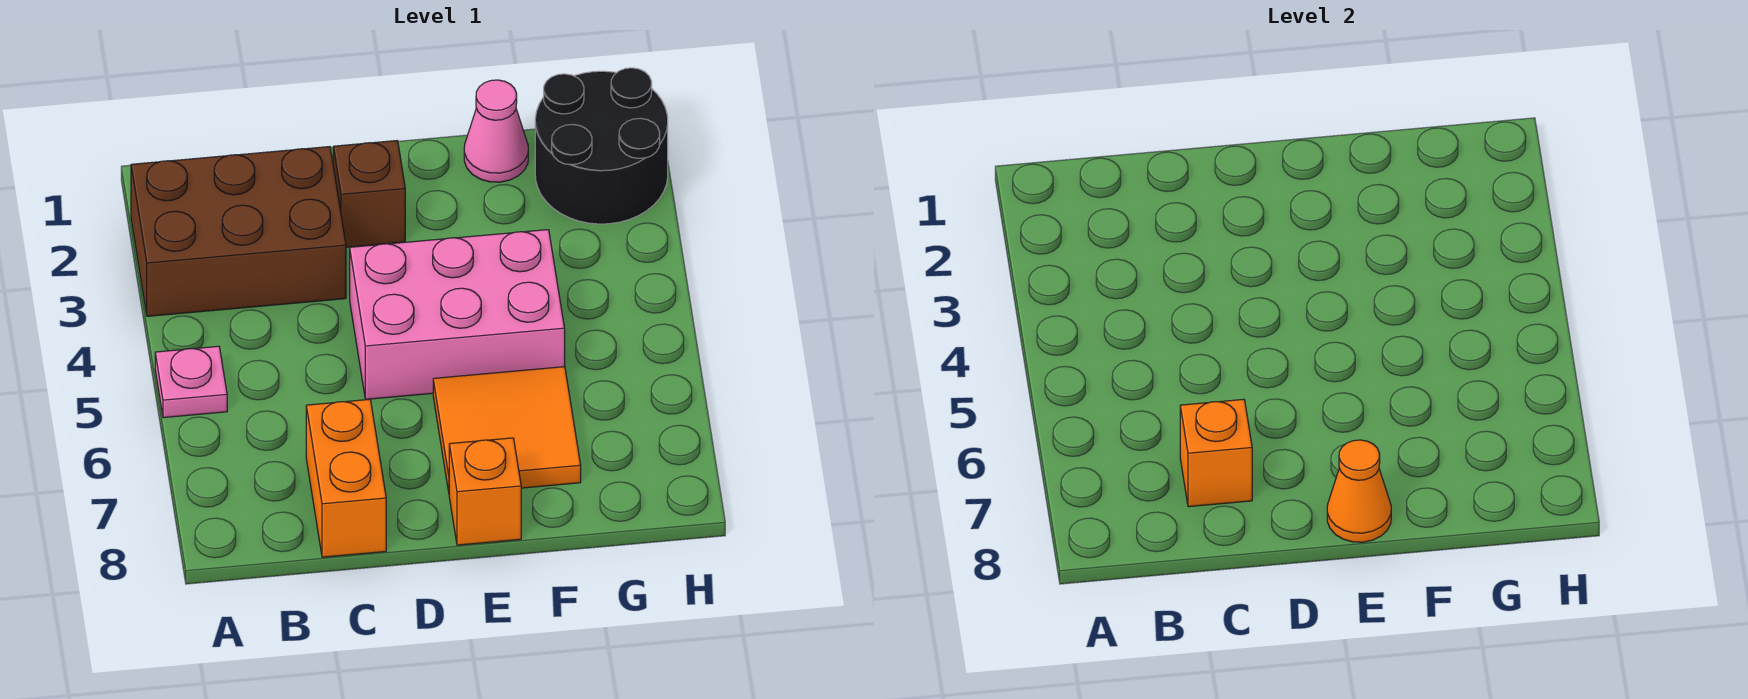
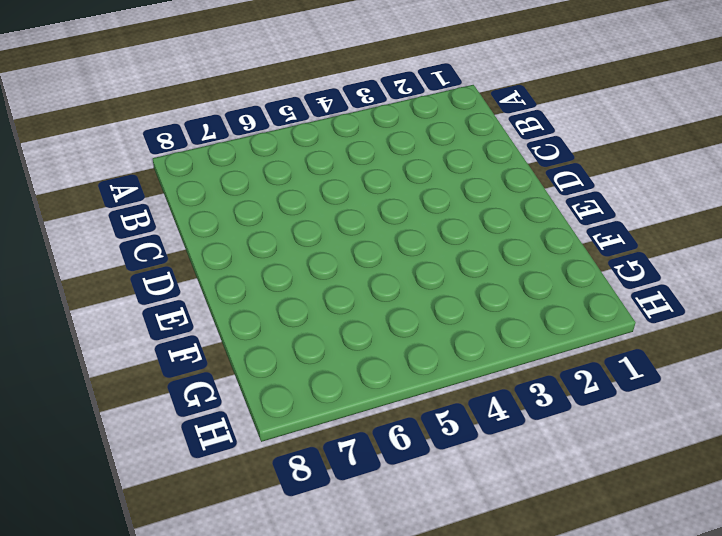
none -> brown 2x3 brick [131,147,346,316]
none -> pink 1x1 plate [155,346,227,418]

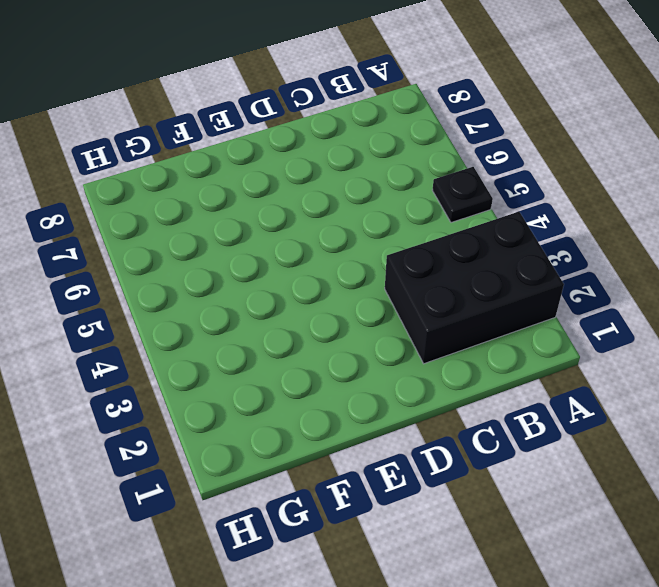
black 2x3 brick [385,212,564,364] -> brown 2x3 brick [131,147,346,316]
black 1x1 plate [432,167,493,223] -> pink 1x1 plate [155,346,227,418]
none -> orange 1x2 brick [306,399,386,557]
none -> brown 1x1 brick [333,141,405,247]

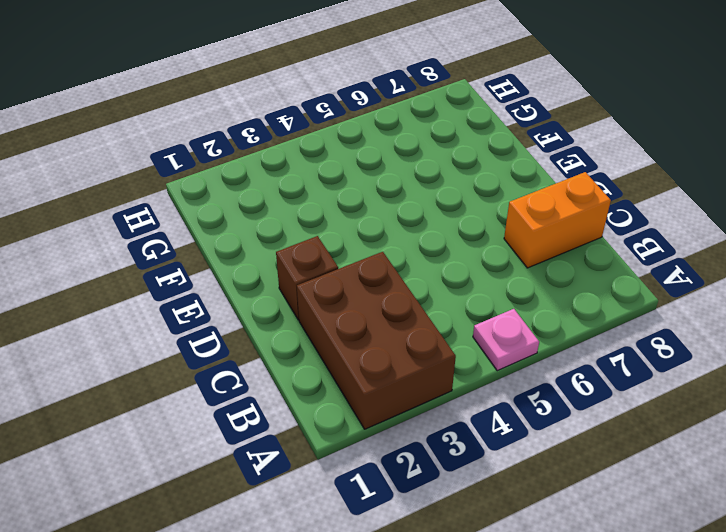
none -> pink 2x3 brick [350,230,565,399]
none -> orange 2x2 tile [433,367,581,492]

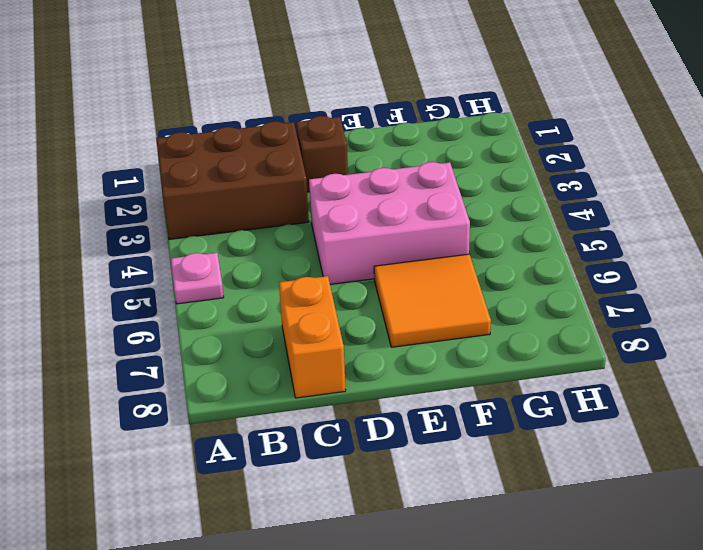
none -> orange 1x1 brick [449,438,521,545]
none -> pink 1x1 cone [464,80,528,182]

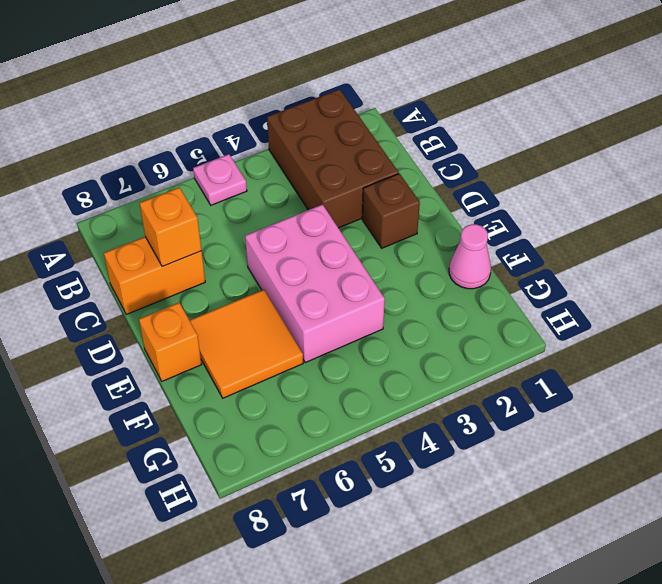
none -> black 2x2 round brick [535,68,668,224]
none -> orange 1x1 cone [1327,440,1391,542]

